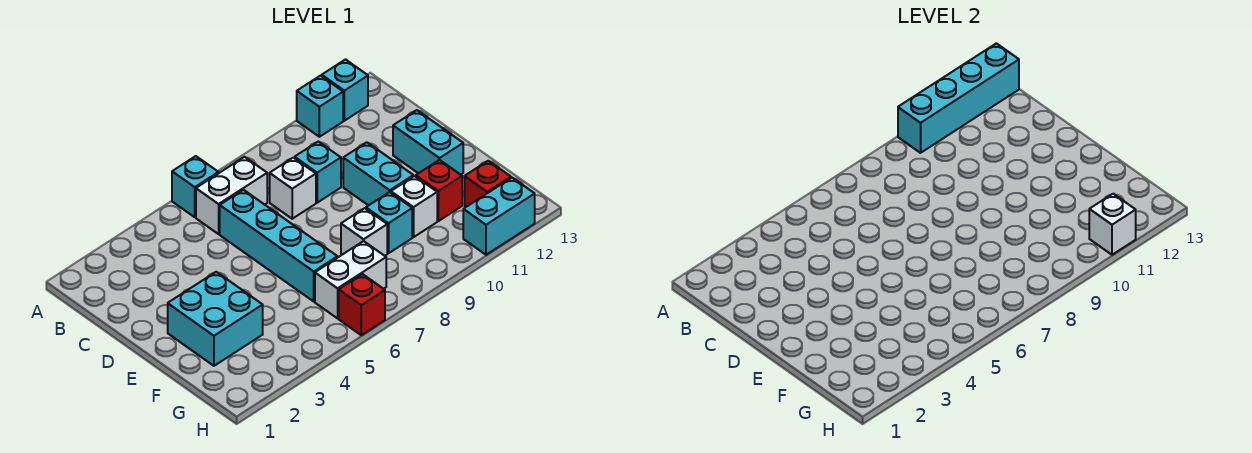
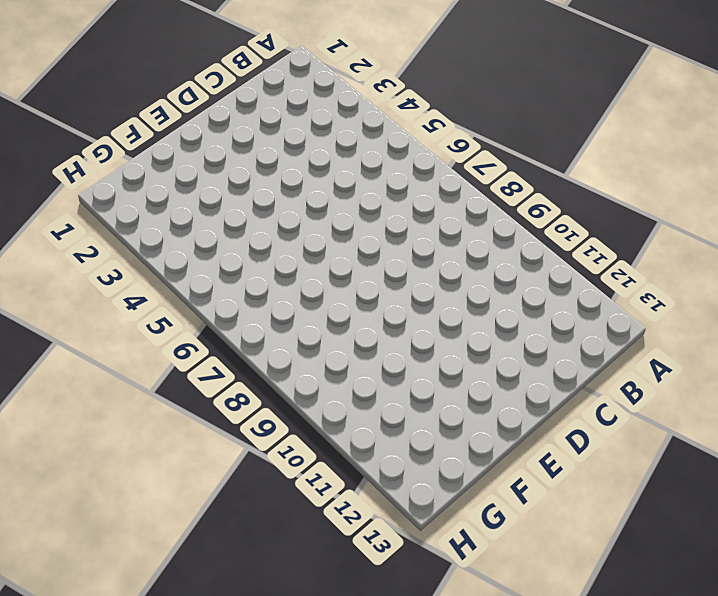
none -> cyan 1x1 brick [172,156,219,217]
none -> cyan 1x1 brick [297,76,343,137]
none -> cyan 1x1 brick [322,60,368,121]

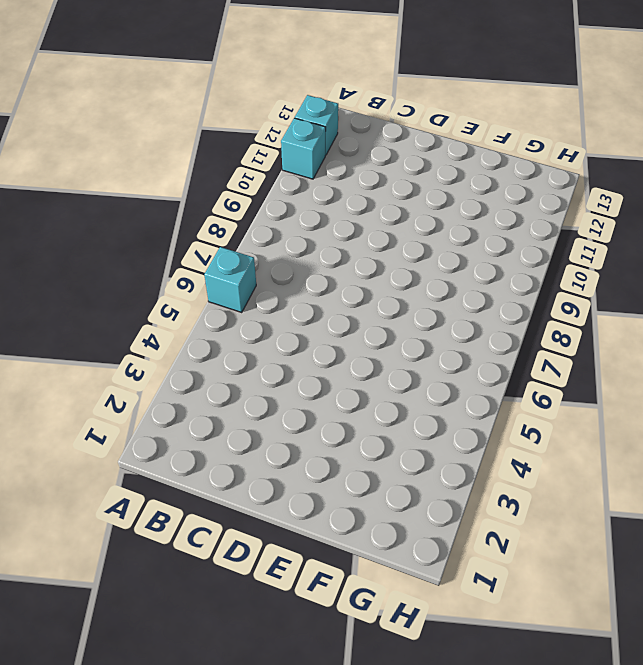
none -> white 1x2 brick [196,157,267,234]
none -> cyan 1x4 brick [220,190,338,301]
none -> white 1x1 brick [270,158,316,219]

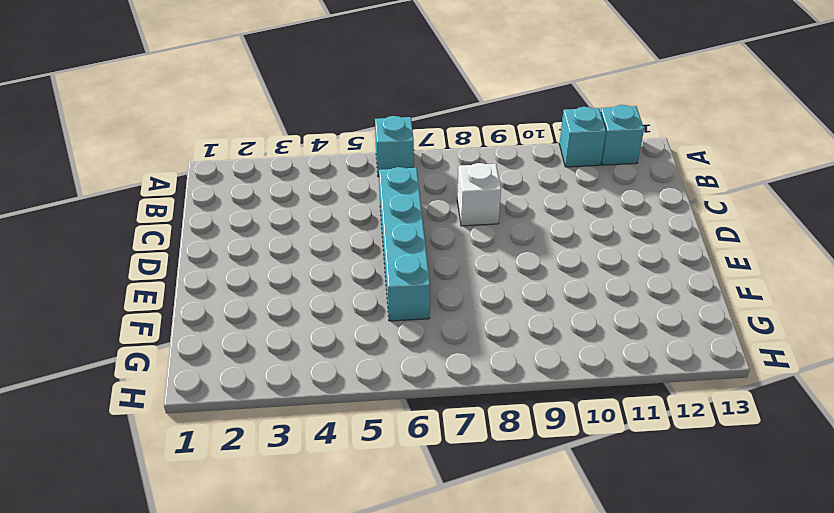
none -> white 1x2 brick [196,157,267,234]
none -> cyan 1x1 brick [295,142,341,203]
none -> cyan 1x2 brick [343,142,413,206]

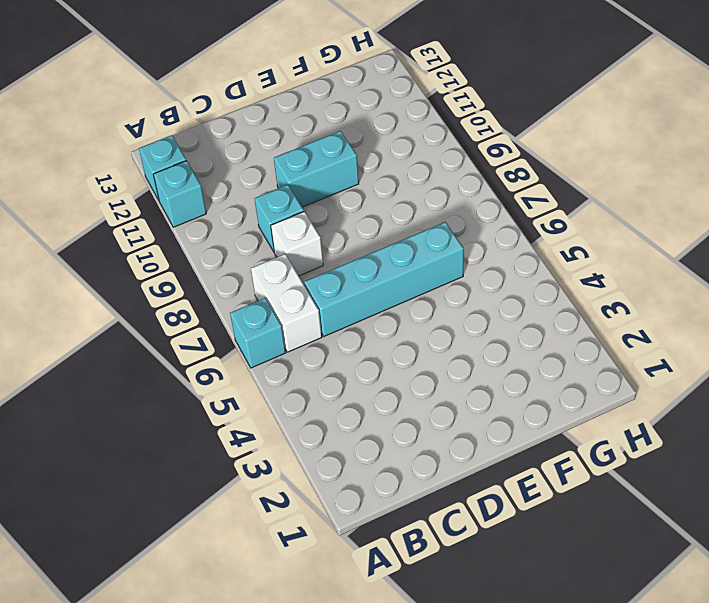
none -> cyan 1x2 brick [393,110,463,175]
none -> cyan 2x2 brick [168,272,263,366]
none -> white 1x1 brick [341,208,387,256]

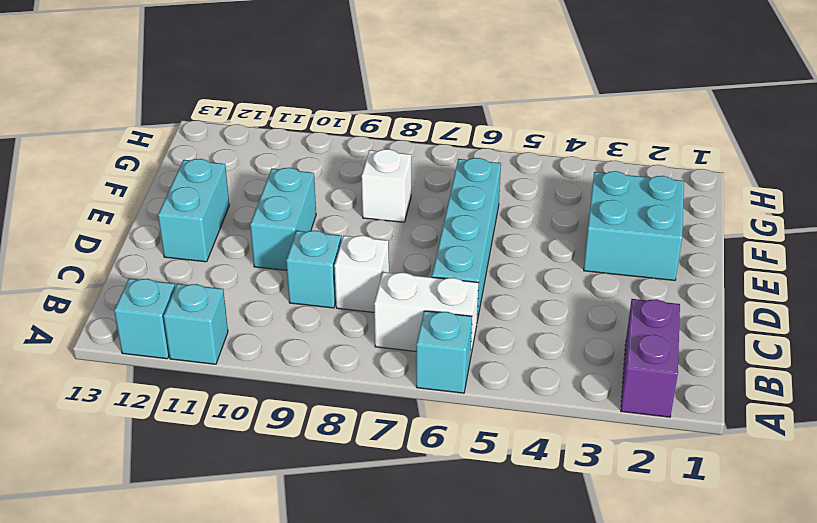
purple 1x2 brick [621,299,680,417] -> none
none -> cyan 1x1 brick [366,192,412,253]
none -> white 1x1 brick [391,176,437,237]
none -> red 1x1 brick [416,160,462,221]

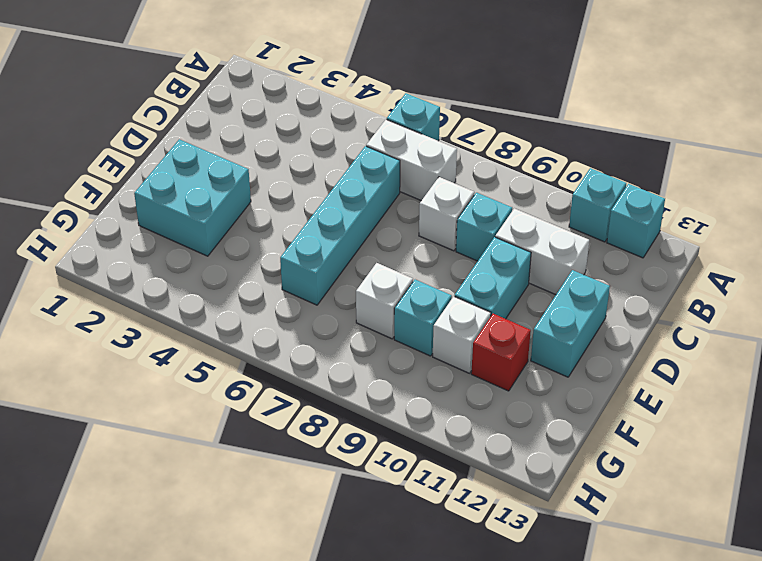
white 1x2 brick [495,208,589,295] -> white 1x2 brick moved to [315,241,386,318]
none -> red 1x1 brick [465,161,511,207]
none -> red 1x1 brick [339,274,385,335]
none -> cyan 1x2 brick [463,178,535,255]

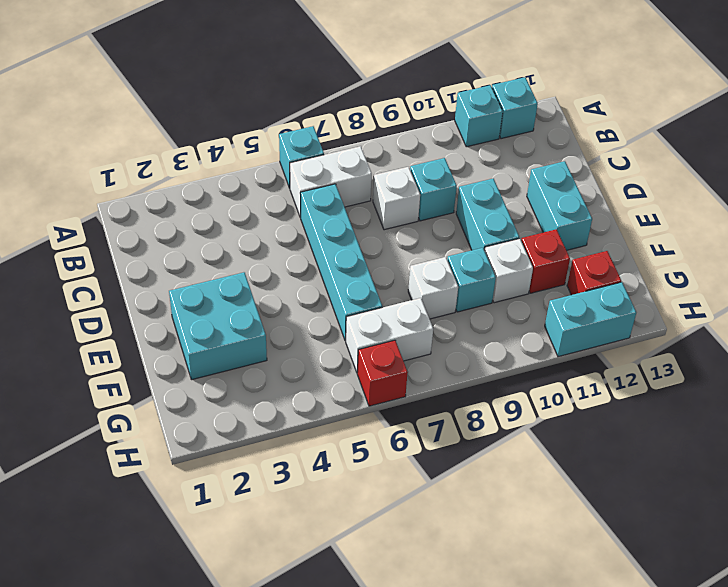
none -> cyan 1x4 brick [898,43,1019,153]
none -> white 1x1 brick [1089,194,1136,255]

